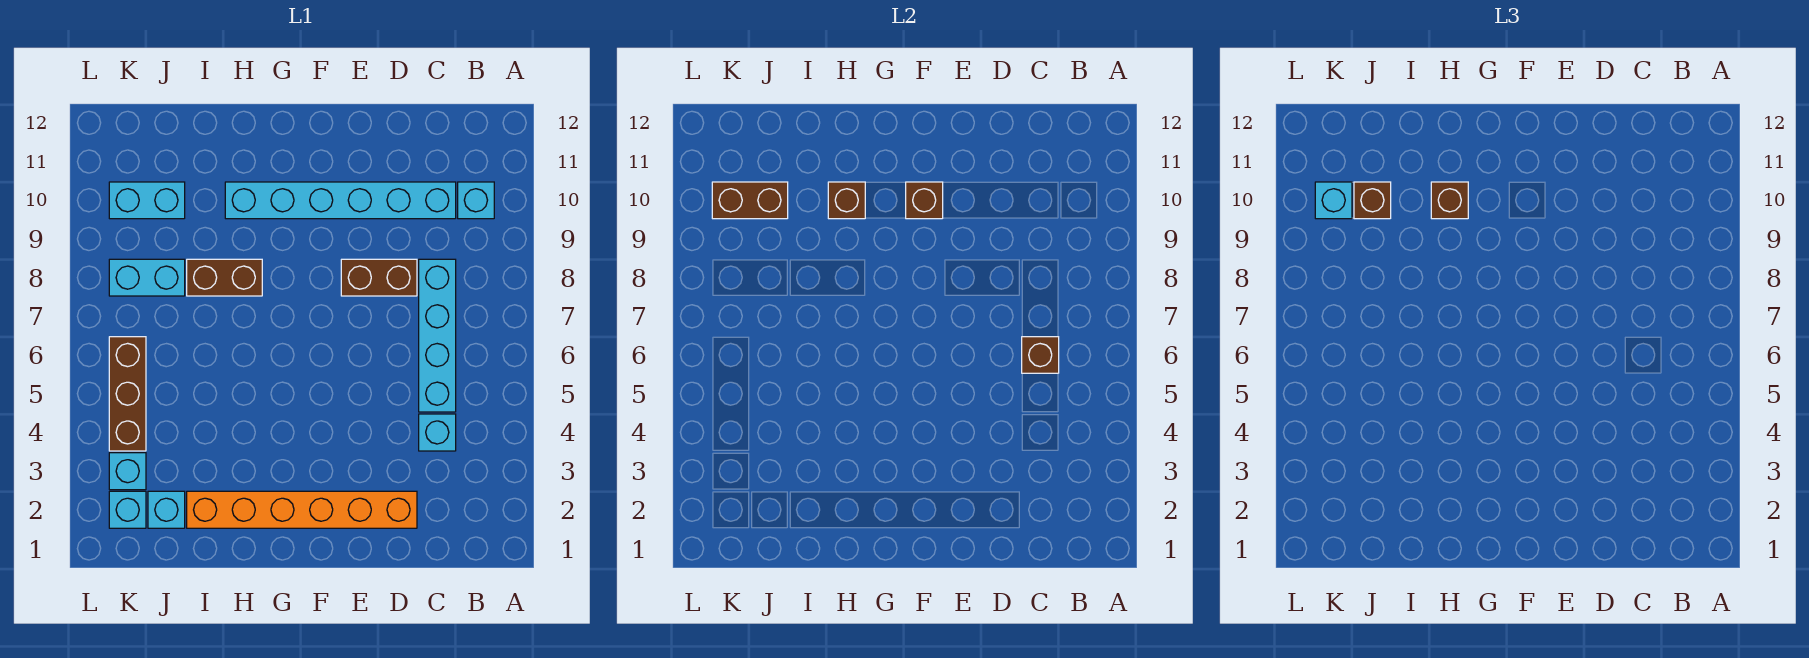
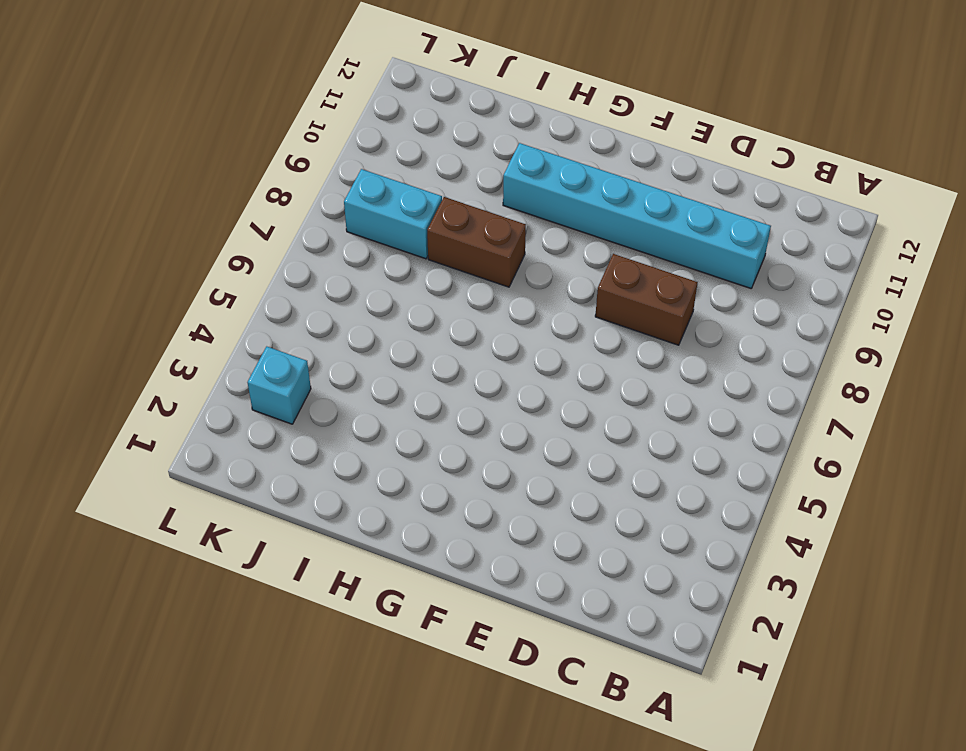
none -> cyan 1x1 brick [458,182,494,219]
none -> cyan 1x1 brick [419,414,456,451]
none -> cyan 1x4 brick [419,259,456,412]

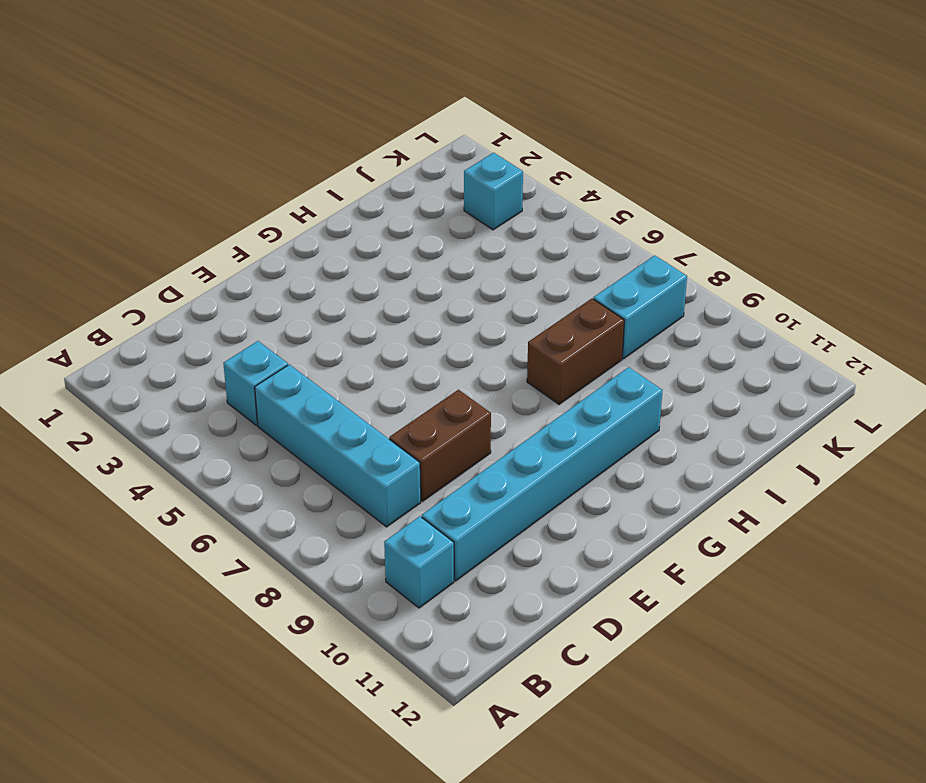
none -> orange 1x6 brick [187,491,417,528]
none -> cyan 1x1 brick [148,491,185,528]
none -> cyan 1x2 brick [109,182,185,219]

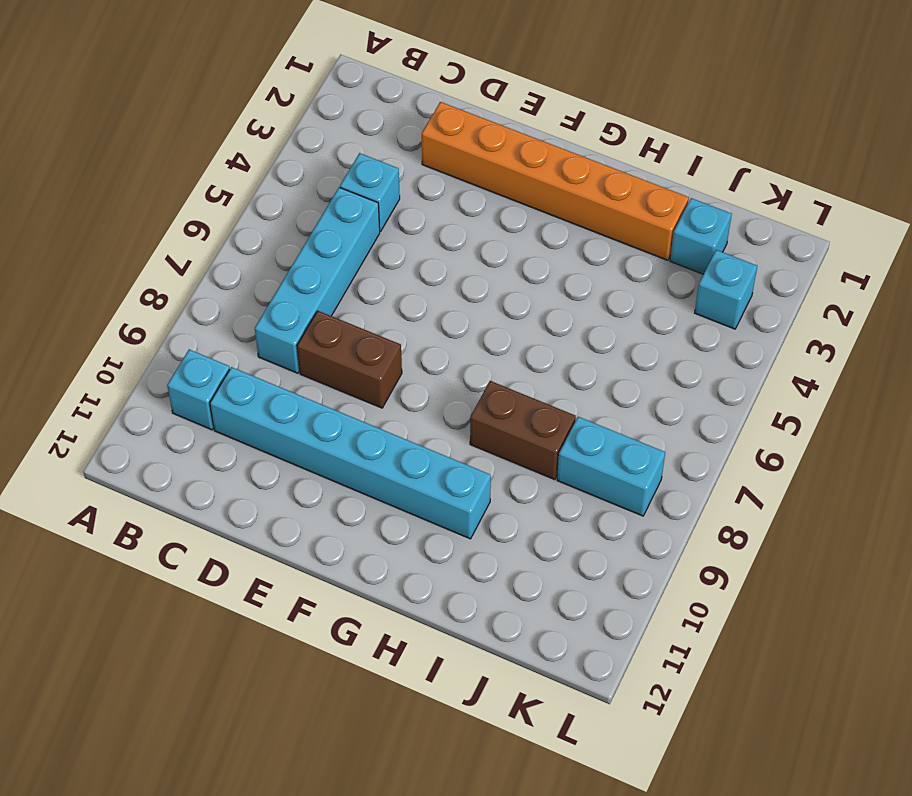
none -> cyan 1x2 brick [109,182,185,219]
none -> cyan 1x1 brick [109,491,146,528]
none -> brown 1x3 brick [109,337,146,451]

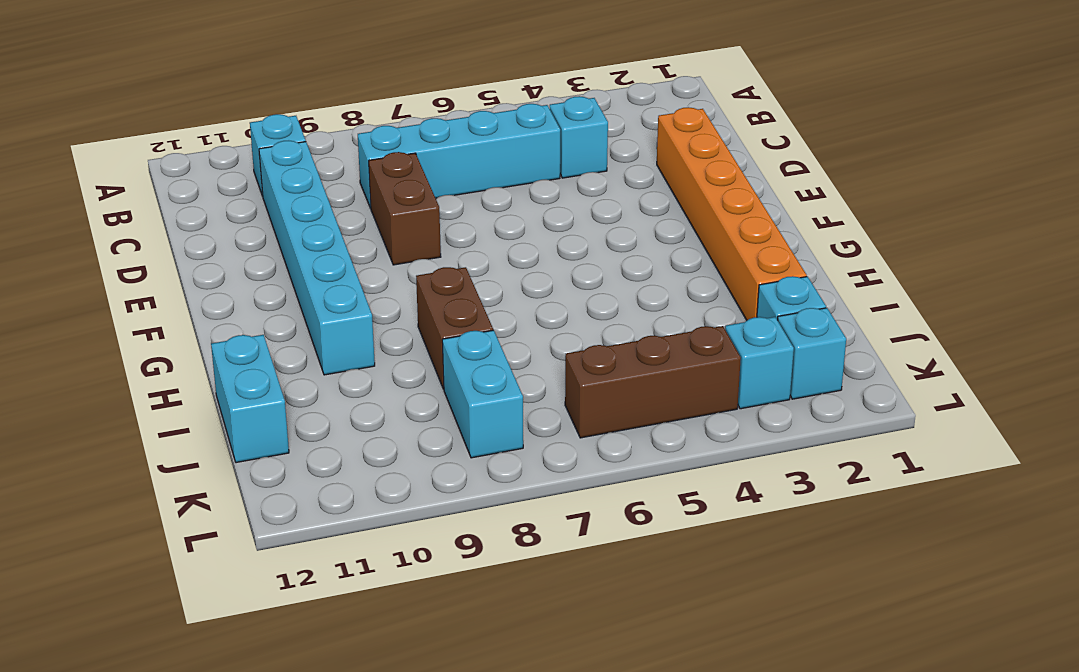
cyan 1x2 brick [211,335,289,463] -> cyan 1x2 brick moved to [109,182,185,219]
none -> brown 1x1 brick [1022,337,1059,373]
none -> brown 1x1 brick [906,182,943,219]
none -> brown 1x1 brick [828,182,865,219]

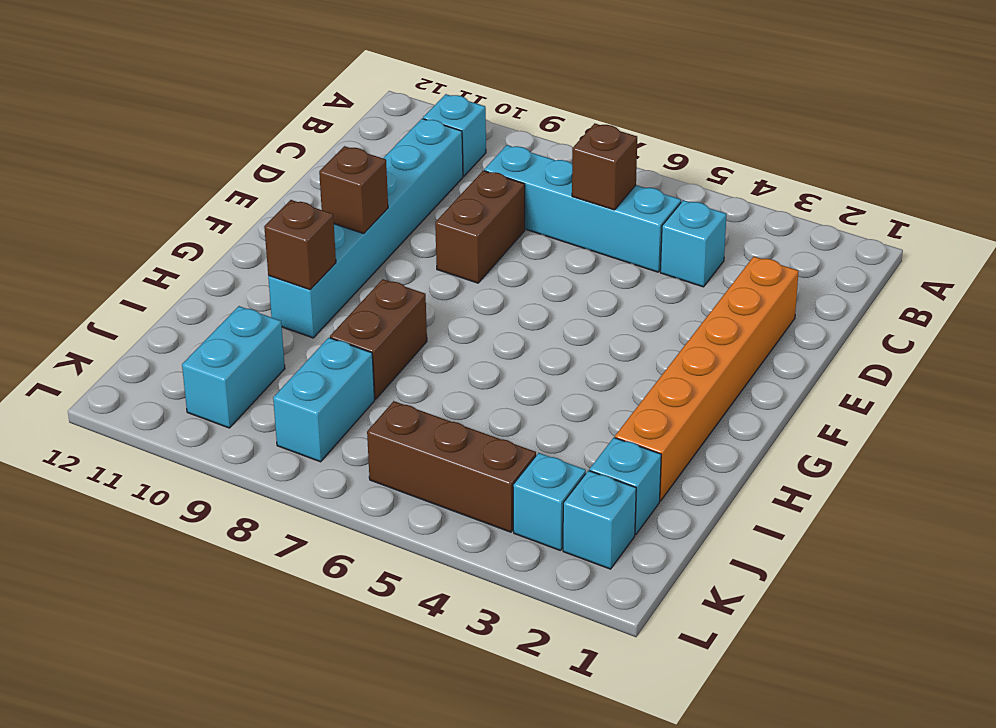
none -> brown 1x2 brick [712,182,788,219]
none -> brown 1x1 brick [1431,182,1468,219]
none -> brown 1x1 brick [1354,182,1391,219]

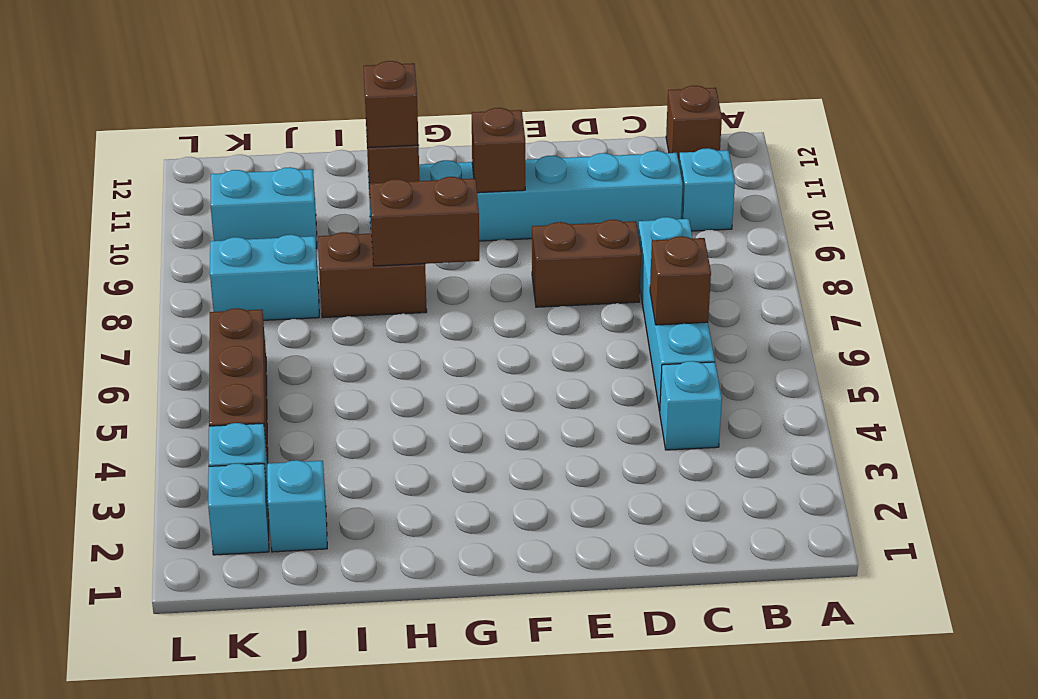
brown 1x1 brick [666,86,722,160] -> brown 1x1 brick moved to [1354,182,1391,219]
brown 1x2 brick [370,177,479,266] -> brown 1x2 brick moved to [712,182,788,219]
none -> orange 1x6 brick [187,491,417,528]
none -> cyan 1x1 brick [1315,182,1352,219]

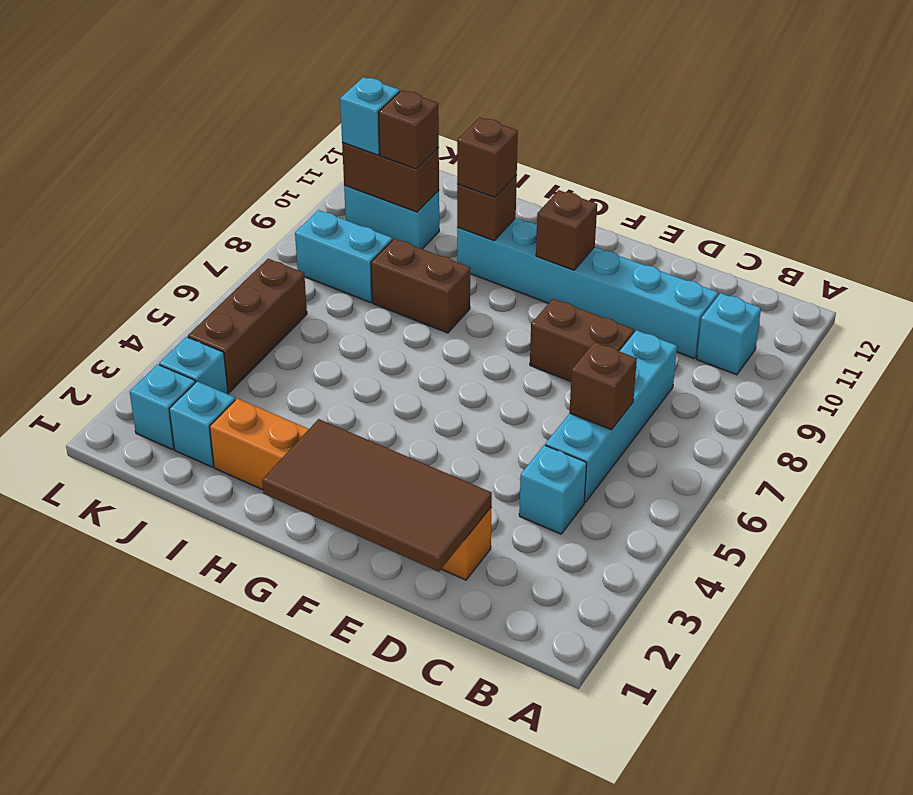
brown 2x4 tile [262,419,492,572] -> none

